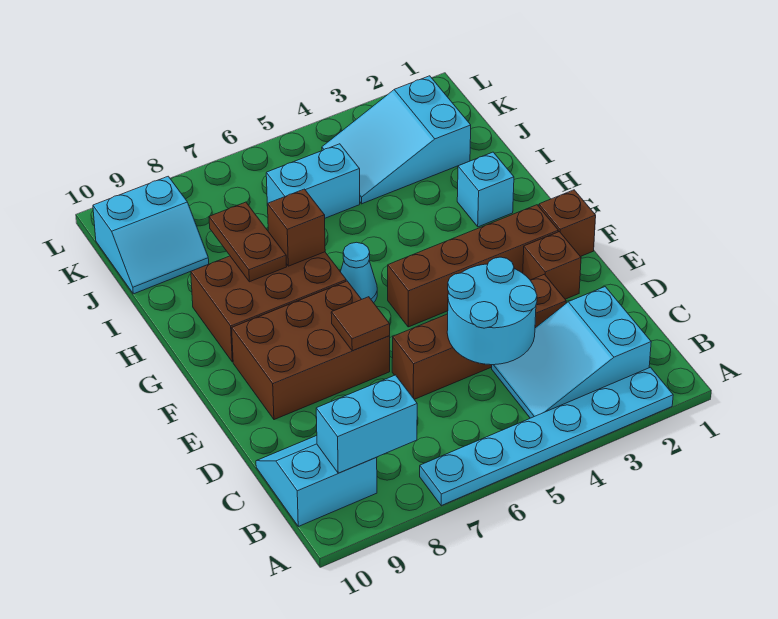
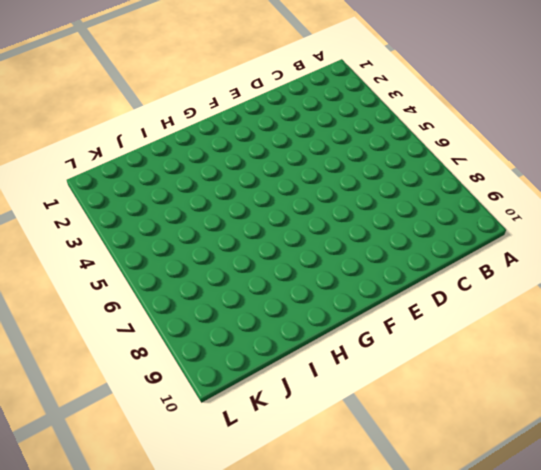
none -> cyan 1x6 plate [420,367,673,506]
none -> cyan 2x3 slope [492,287,651,418]
none -> cyan 2x2 slope [256,436,377,526]

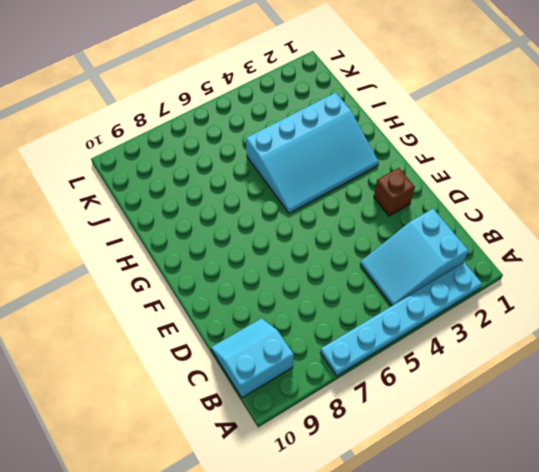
cyan 3x4 slope [246,93,379,213] -> cyan 1x1 brick [457,152,514,227]
none -> brown 1x4 brick [392,274,566,399]
none -> brown 2x3 brick [232,281,390,420]
none -> brown 1x1 brick [539,190,596,257]

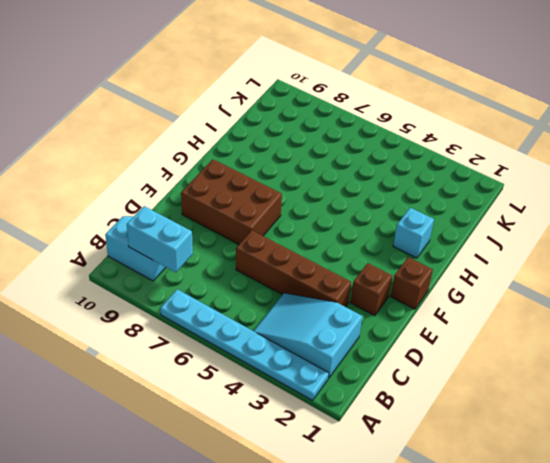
none -> brown 1x4 brick [388,205,558,327]
none -> cyan 1x1 cone [341,242,377,303]
none -> brown 2x3 brick [191,252,346,362]

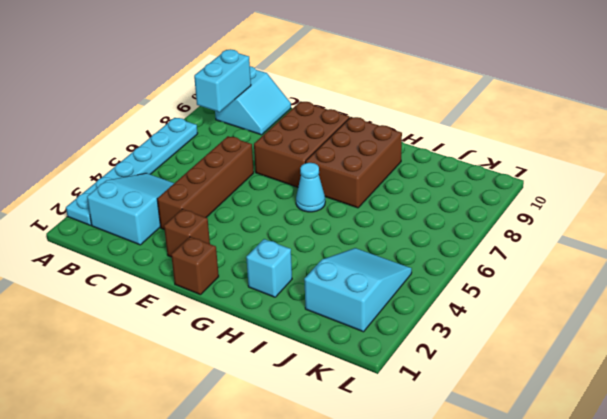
none -> brown 1x4 brick [388,205,558,327]
none -> cyan 1x2 brick [266,144,360,218]
none -> cyan 2x2 slope [93,176,209,294]

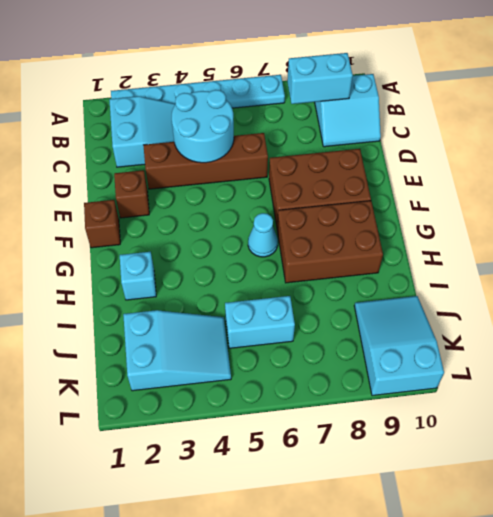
cyan 2x3 slope [354,296,444,396] -> cyan 2x2 slope [93,176,209,294]
none -> brown 1x4 brick [388,205,558,327]
none -> brown 1x1 tile [331,297,390,351]
none -> brown 1x1 brick [267,189,325,266]

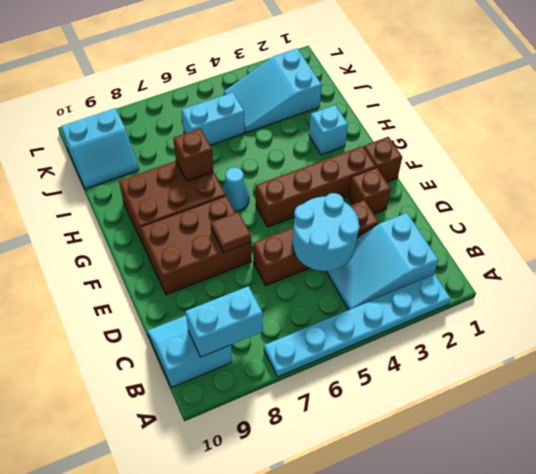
none -> brown 1x2 plate [209,202,287,282]

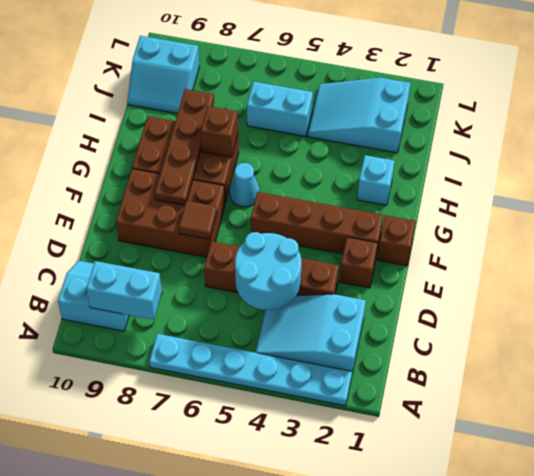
brown 1x4 plate [155,89,214,205] -> brown 1x2 plate [209,202,287,282]

